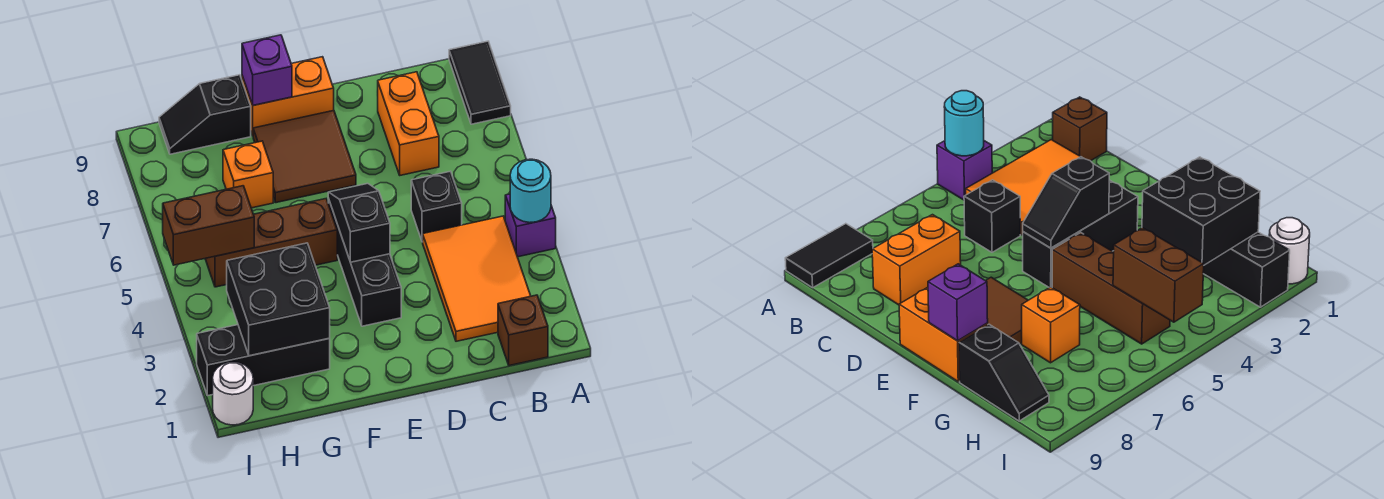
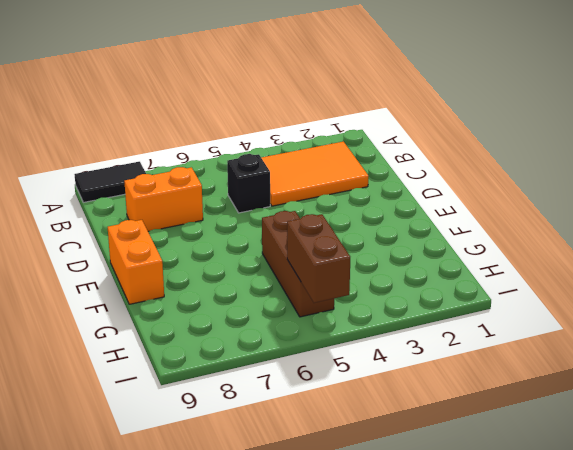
none -> purple 1x1 brick [505,194,556,257]
none -> brown 1x1 brick [498,295,548,366]
none -> black 1x3 brick [328,198,401,326]

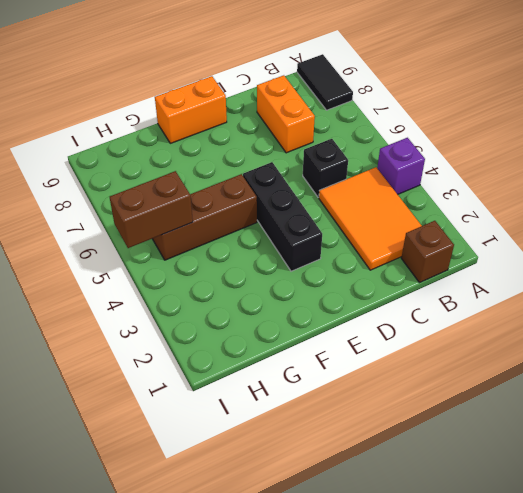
none -> brown 2x2 tile [253,111,356,203]
none -> black 1x3 brick [197,325,330,396]
none -> orange 1x1 brick [223,141,273,208]

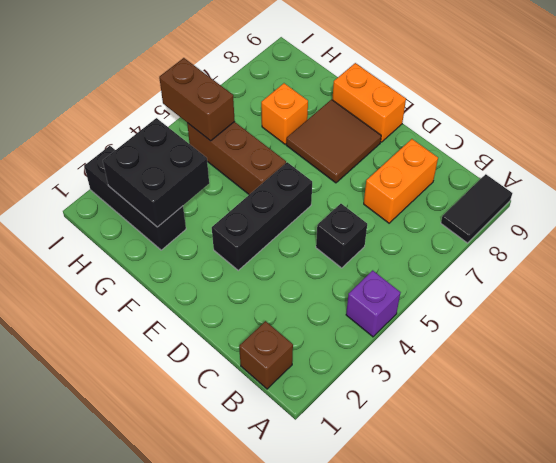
none -> orange 2x3 tile [423,216,531,341]
none -> black 1x2 slope [159,75,251,154]
none -> white 1x1 round brick [213,362,253,425]

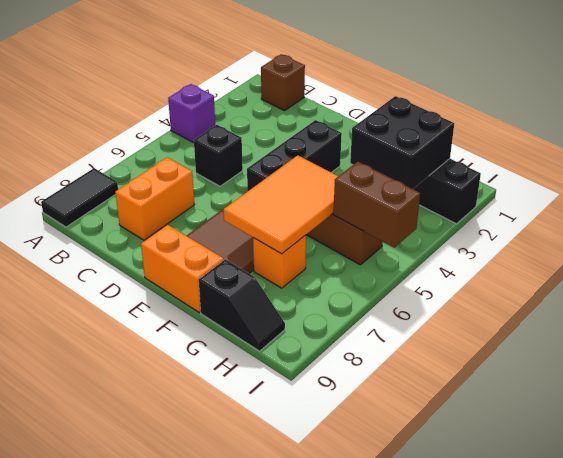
orange 2x3 tile [224,155,338,254] -> orange 2x3 tile moved to [423,216,531,341]
none -> white 1x1 round brick [213,362,253,425]
none -> cyan 1x1 round brick [510,159,551,223]
none -> black 1x2 slope [328,183,390,262]

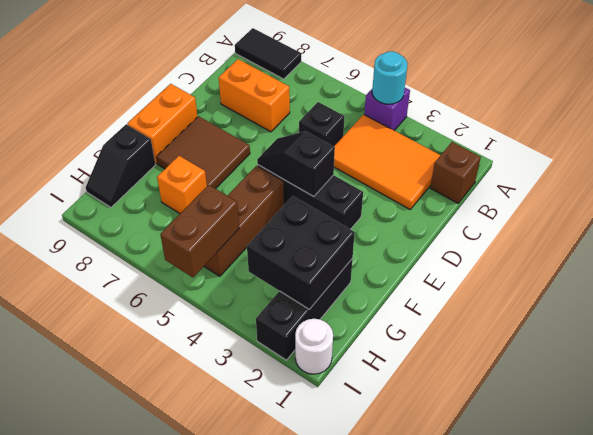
none -> purple 1x1 brick [242,35,292,105]

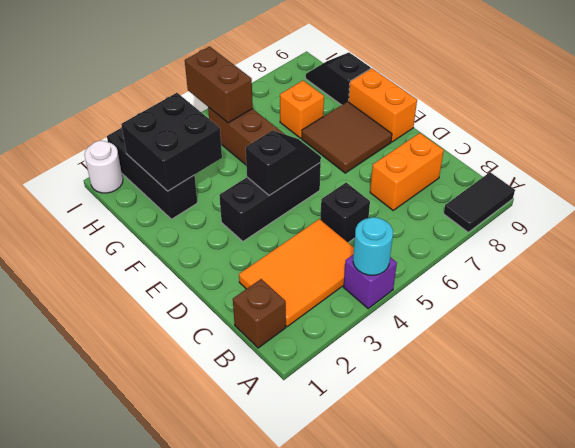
none -> purple 1x1 brick [242,35,292,105]

